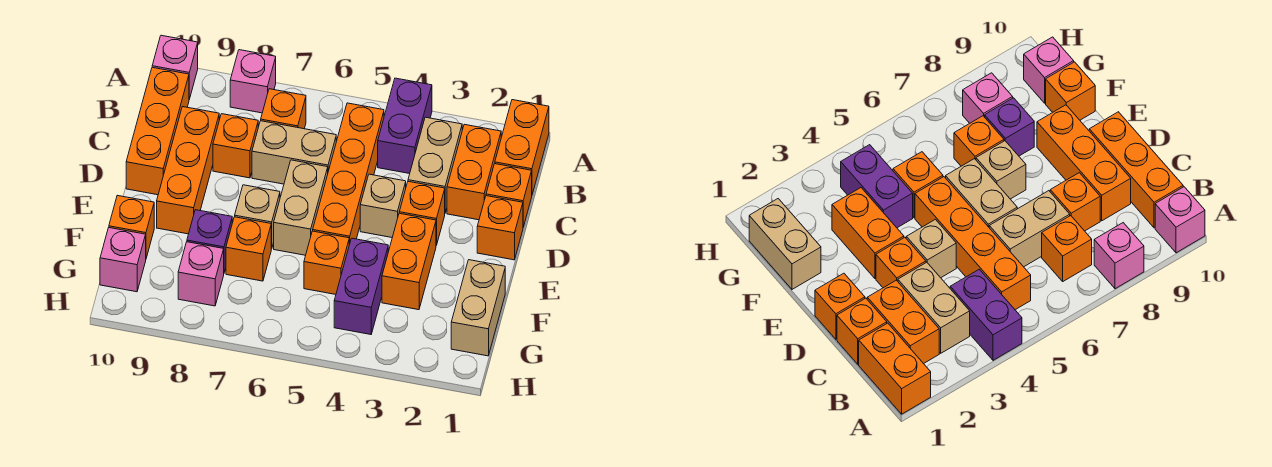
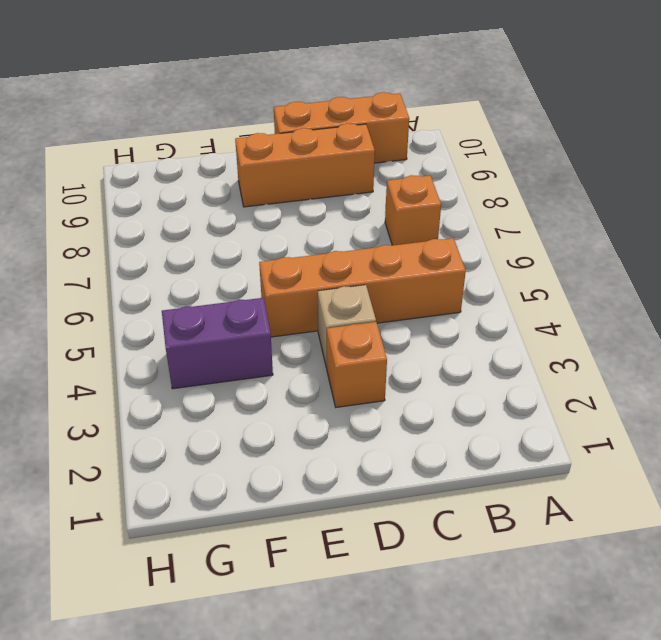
none -> orange 1x2 brick [495,100,549,194]
none -> purple 1x2 brick [378,78,432,174]
none -> pink 1x1 brick [230,50,276,113]

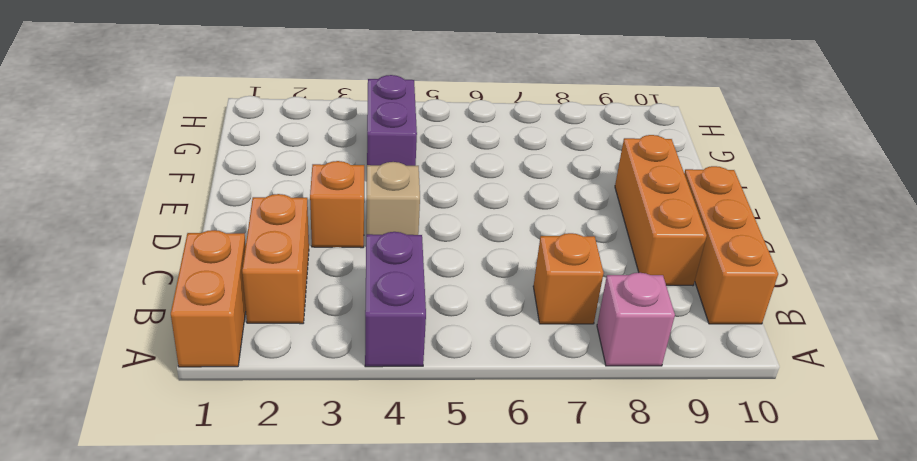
none -> pink 1x1 brick [152,35,198,99]
none -> tan 1x2 brick [408,117,462,212]
none -> orange 1x4 brick [313,103,384,244]

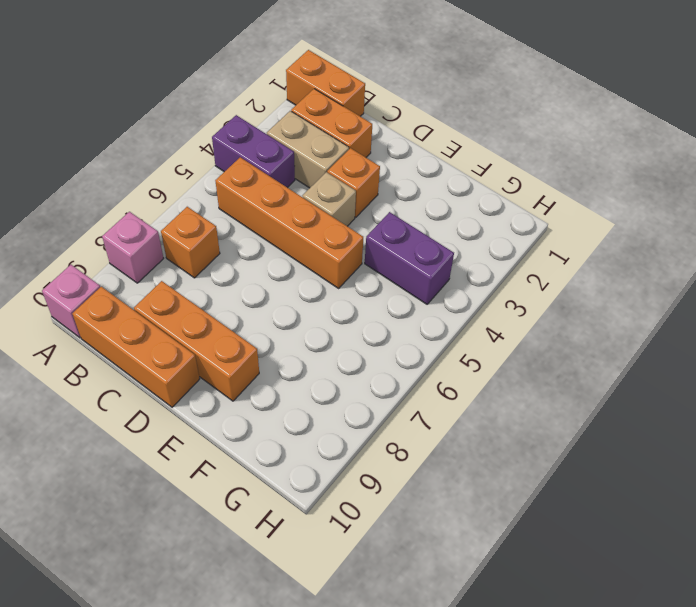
none -> orange 1x1 brick [486,164,532,227]
none -> tan 1x2 brick [252,121,336,184]
none -> orange 1x1 brick [213,114,258,178]

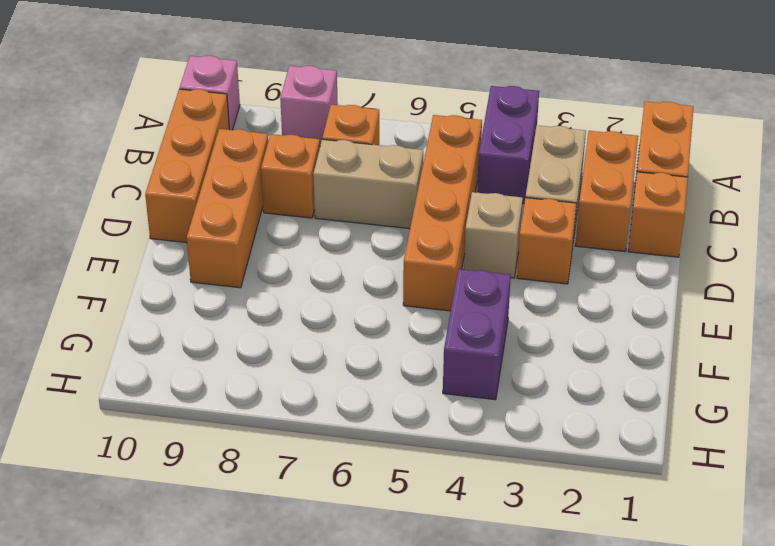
none -> orange 1x1 brick [477,196,523,260]
none -> tan 1x2 brick [274,160,328,255]
none -> orange 1x2 brick [382,213,436,310]

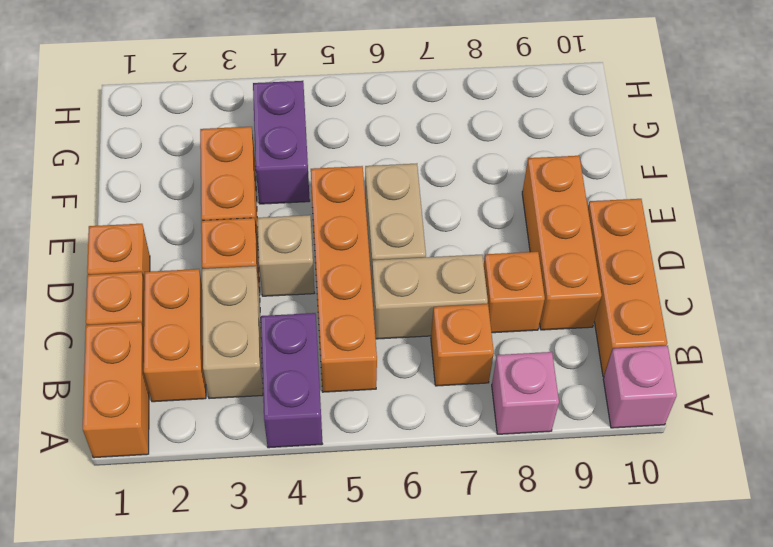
none -> tan 1x1 brick [235,185,280,249]
none -> tan 1x2 brick [451,260,505,356]
none -> orange 1x1 brick [304,231,349,294]

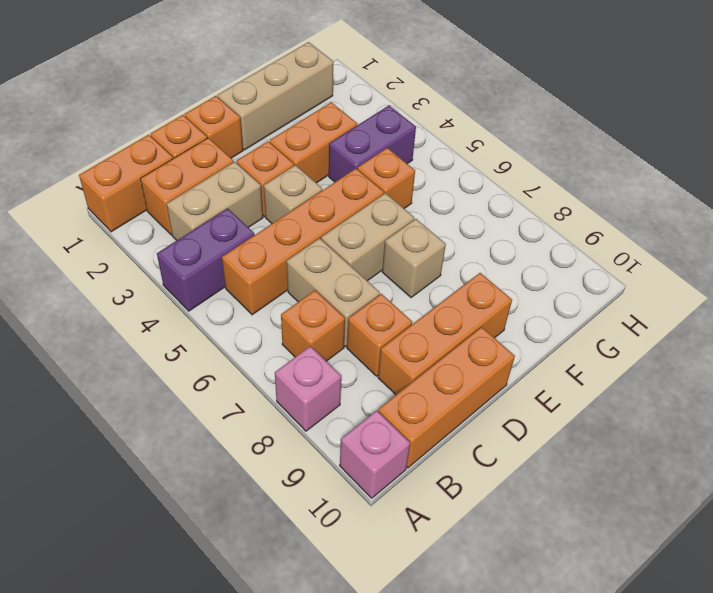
tan 1x3 brick [217,42,333,150] -> tan 1x2 brick [451,260,505,356]
none -> orange 1x1 brick [226,217,271,281]
none -> purple 1x1 brick [187,210,232,272]
none -> orange 1x1 brick [109,195,154,258]

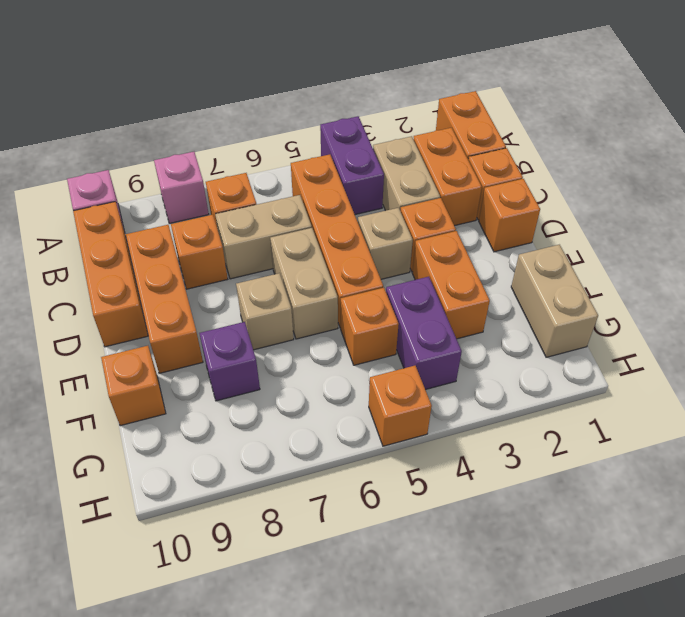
orange 1x1 brick [369,366,432,446] -> orange 1x1 brick moved to [226,217,271,281]
none -> pink 1x1 brick [178,242,224,306]
none -> pink 1x1 brick [100,228,146,292]

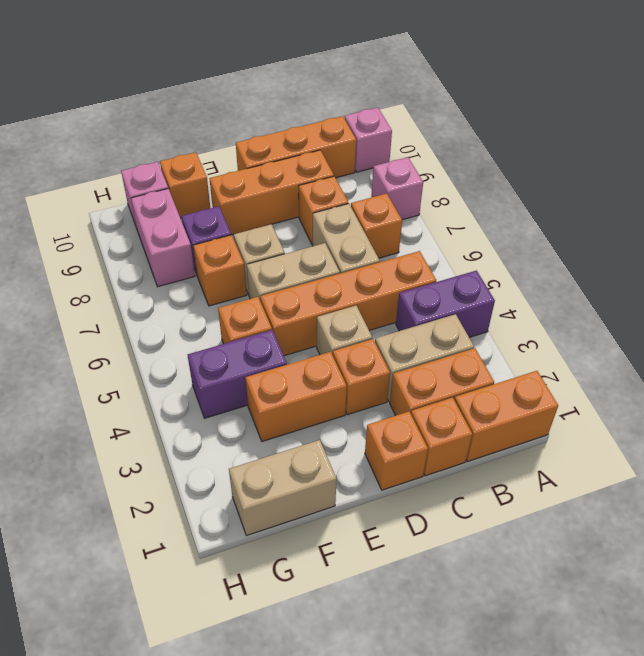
pink 1x2 brick [131,189,195,287] -> pink 1x1 brick [178,242,224,306]

